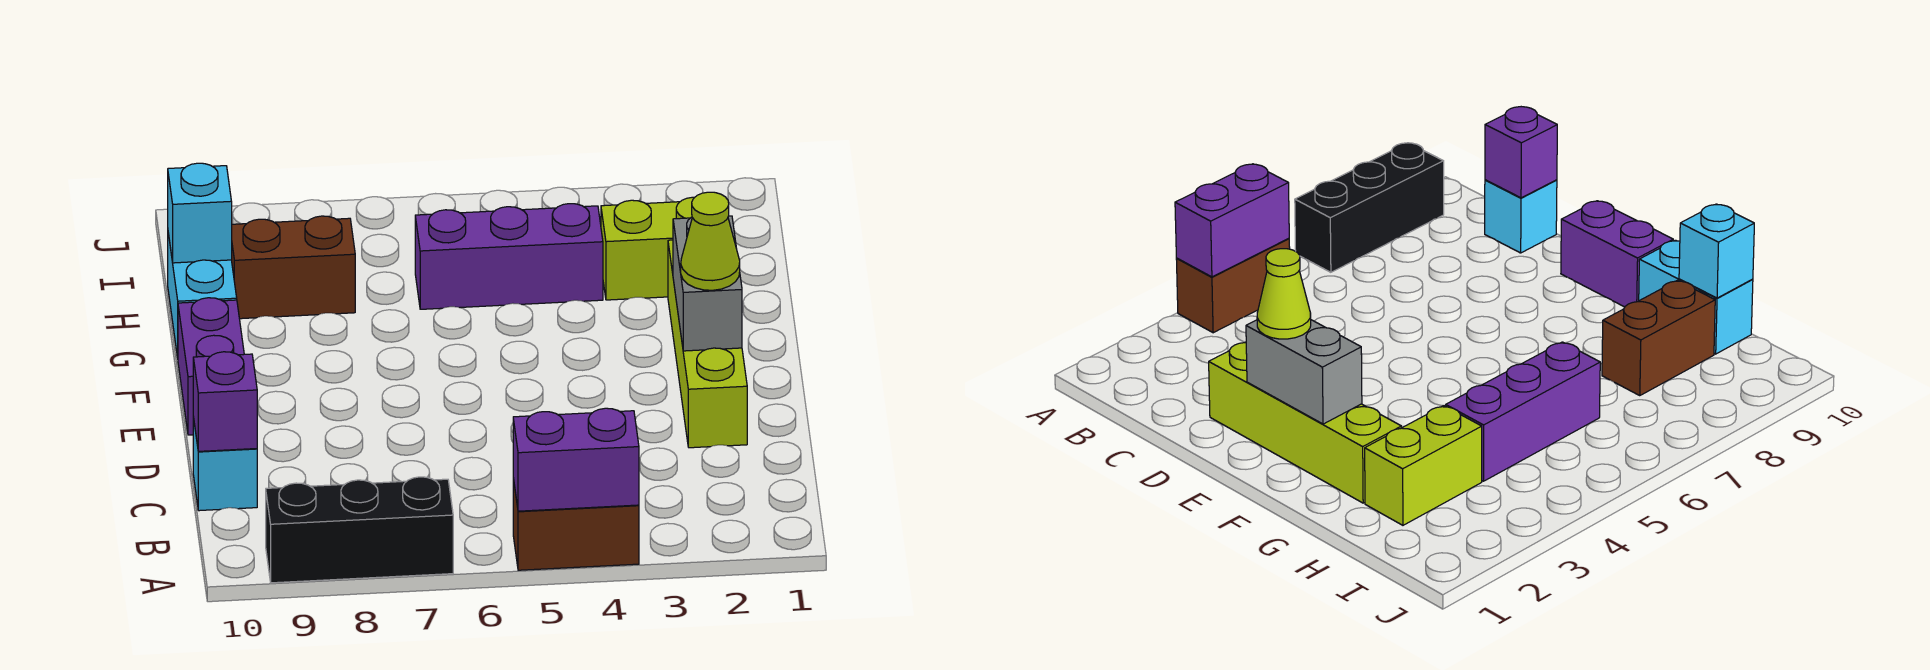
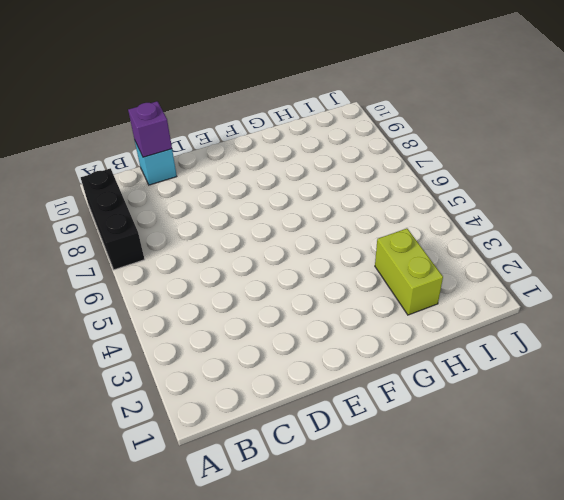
none -> brown 1x2 brick [513,478,639,570]
none -> lime 1x4 brick [668,240,747,448]
none -> purple 1x2 brick [178,298,244,435]

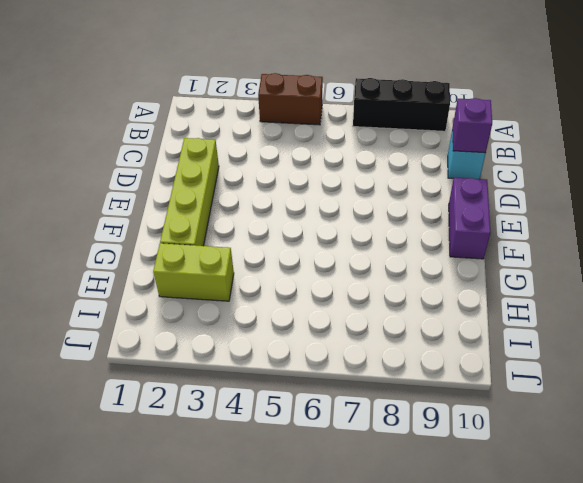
none -> cyan 1x2 brick [168,233,237,358]
none -> purple 1x3 brick [415,204,603,309]
none -> brown 1x2 brick [232,216,355,319]

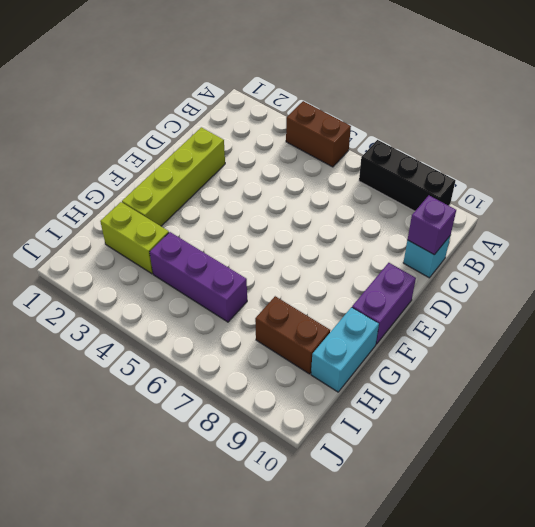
none -> purple 1x2 brick [513,408,639,511]
none -> grey 1x2 brick [673,216,742,351]
none -> cyan 1x1 brick [168,163,232,263]

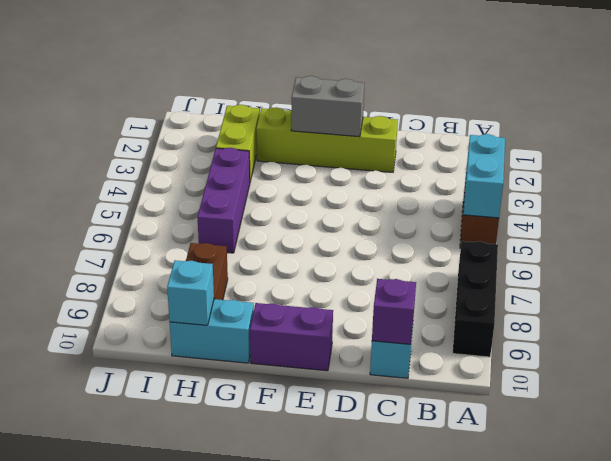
cyan 1x2 brick [463,134,505,218] -> purple 1x2 brick [513,408,639,511]
none -> lime 1x1 cone [681,192,740,290]

